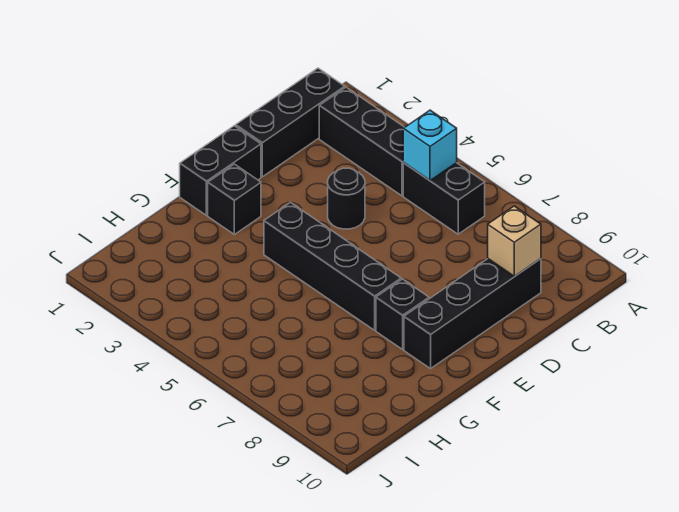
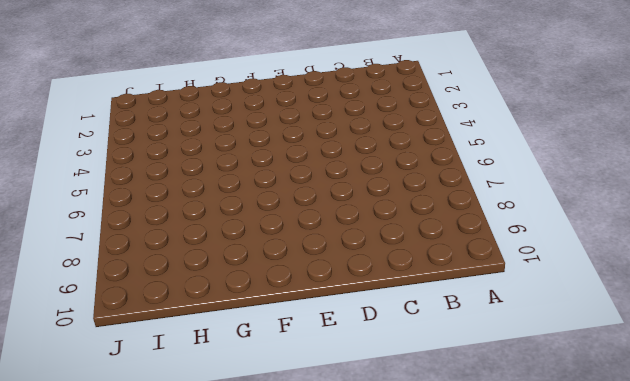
none -> black 1x3 brick [236,68,345,177]
none -> black 1x3 brick [319,87,405,196]

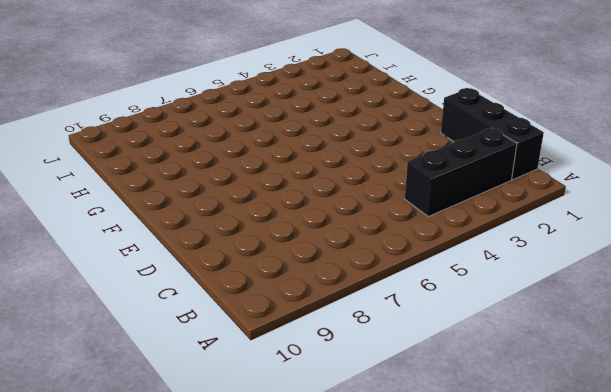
none -> black 1x2 brick [403,163,485,234]
none -> black 1x4 brick [404,259,541,369]

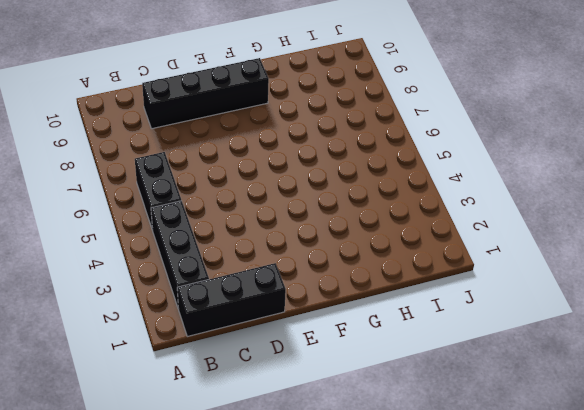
none -> black 1x1 round brick [328,168,365,229]
none -> black 1x2 brick [180,126,261,215]

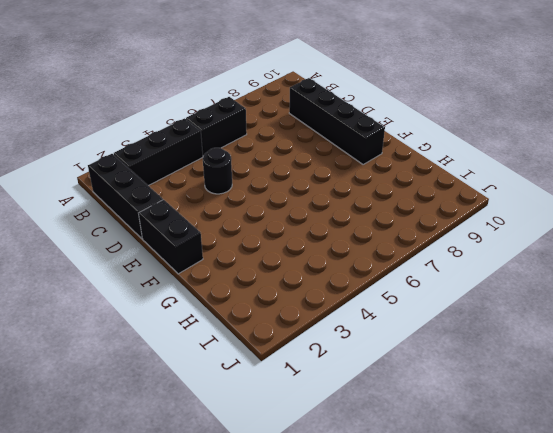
none -> black 1x1 brick [208,164,261,234]
none -> black 1x4 brick [264,203,401,330]

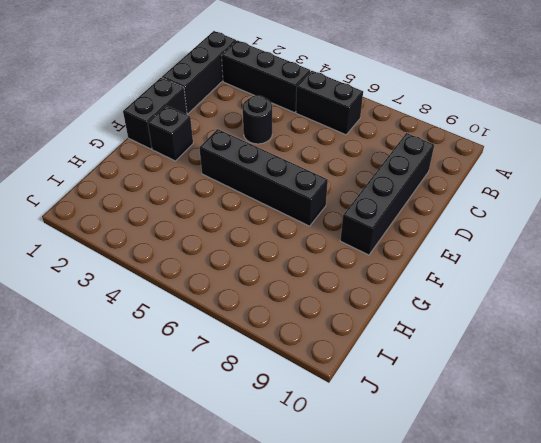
none -> black 1x1 brick [376,279,429,349]
none -> cyan 1x1 brick [403,110,457,181]

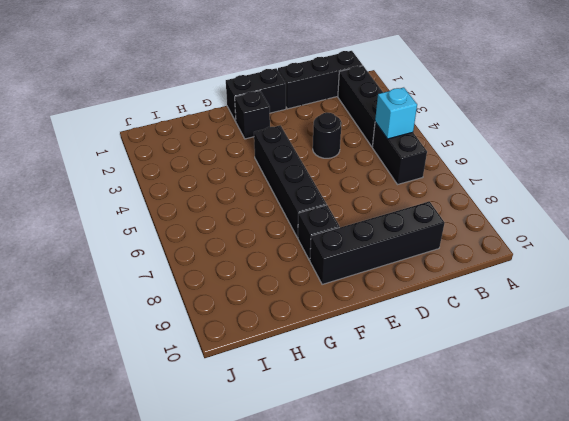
none -> tan 1x1 brick [488,206,541,276]

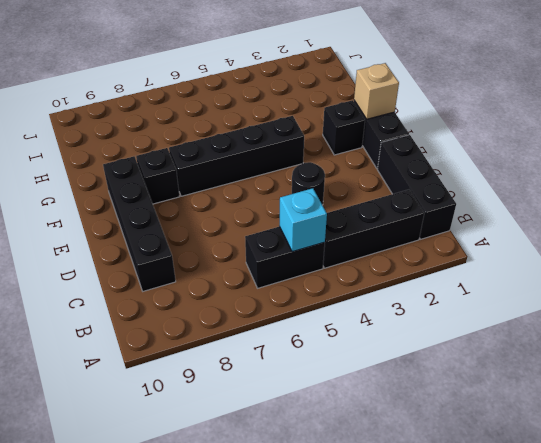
tan 1x1 brick [354,63,399,119] -> tan 1x1 brick moved to [488,206,541,276]

